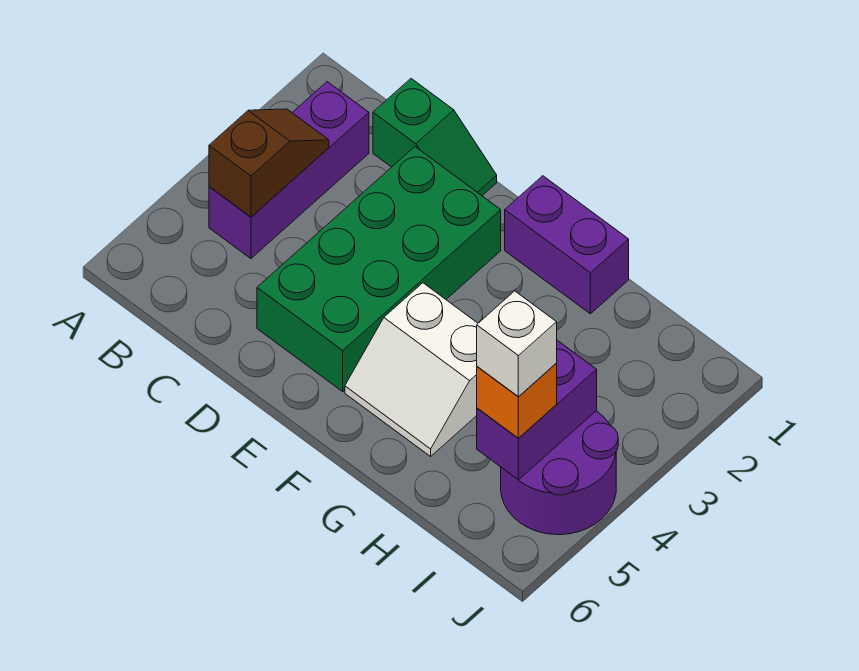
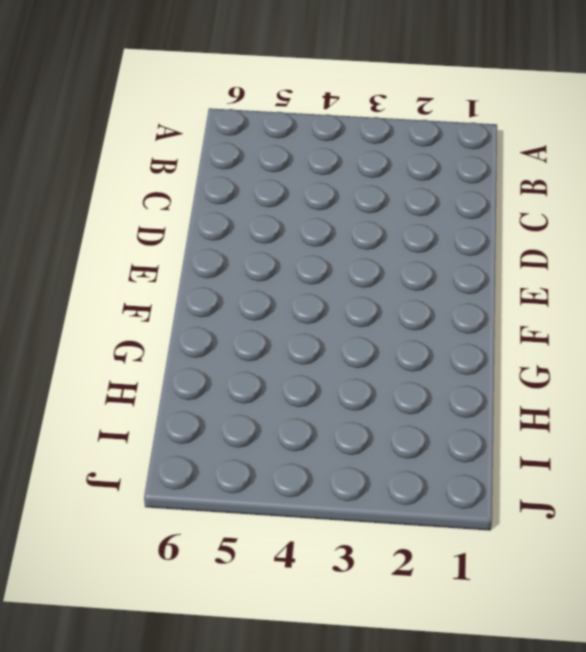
none -> purple 1x3 brick [209,82,369,259]
none -> green 1x2 slope [373,79,497,196]

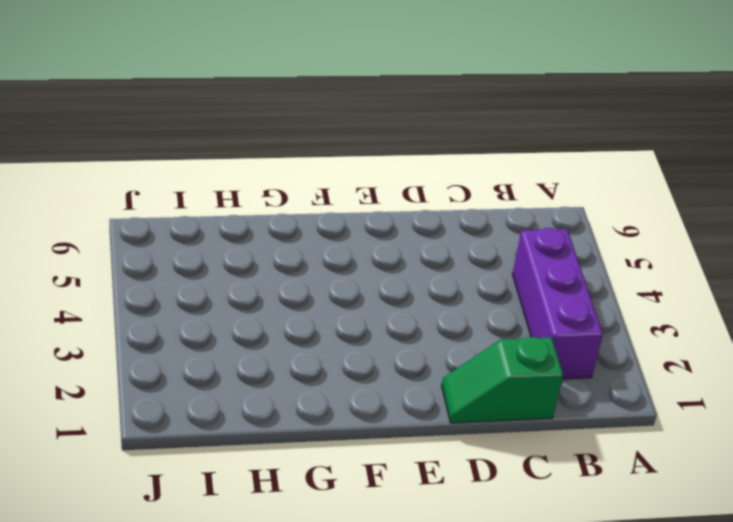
none -> green 2x4 brick [257,147,501,391]
none -> purple 1x2 brick [505,176,629,314]

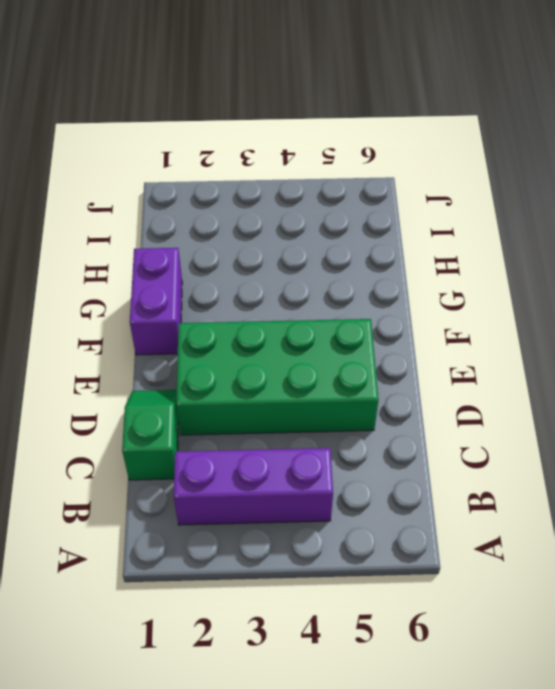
none -> white 2x2 slope [345,283,478,456]
none -> purple 2x2 round brick [501,411,618,535]

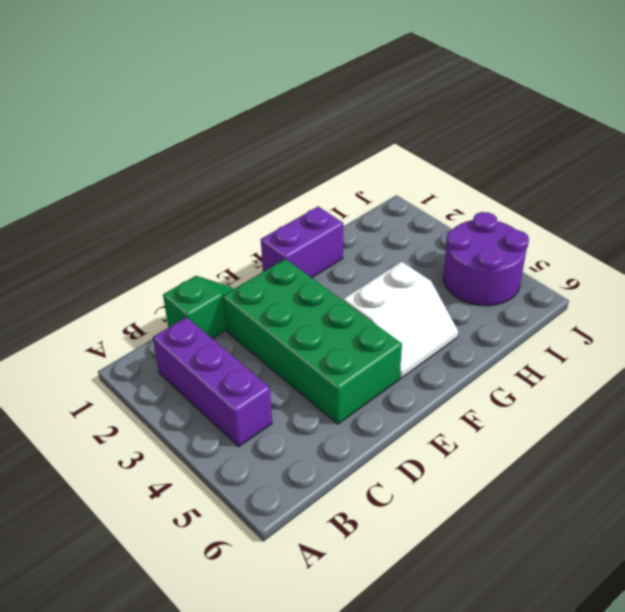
none -> brown 1x2 slope [209,109,329,217]
none -> purple 1x2 brick [477,340,597,480]

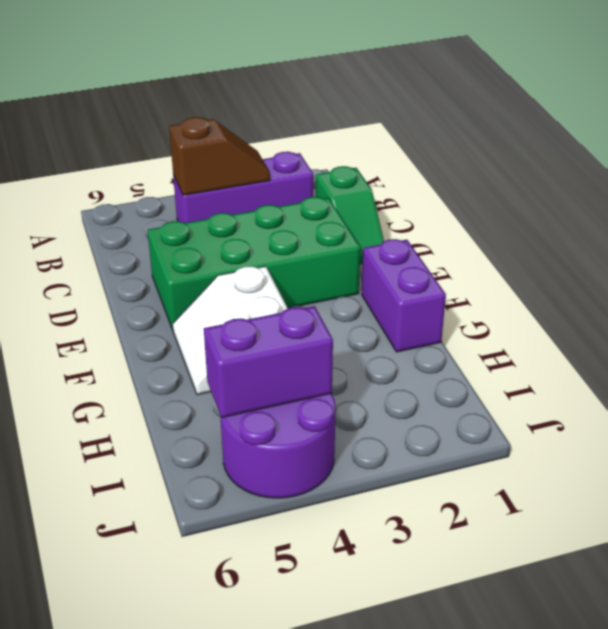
none -> orange 1x1 brick [477,364,557,438]
none -> white 1x1 brick [477,291,557,397]

